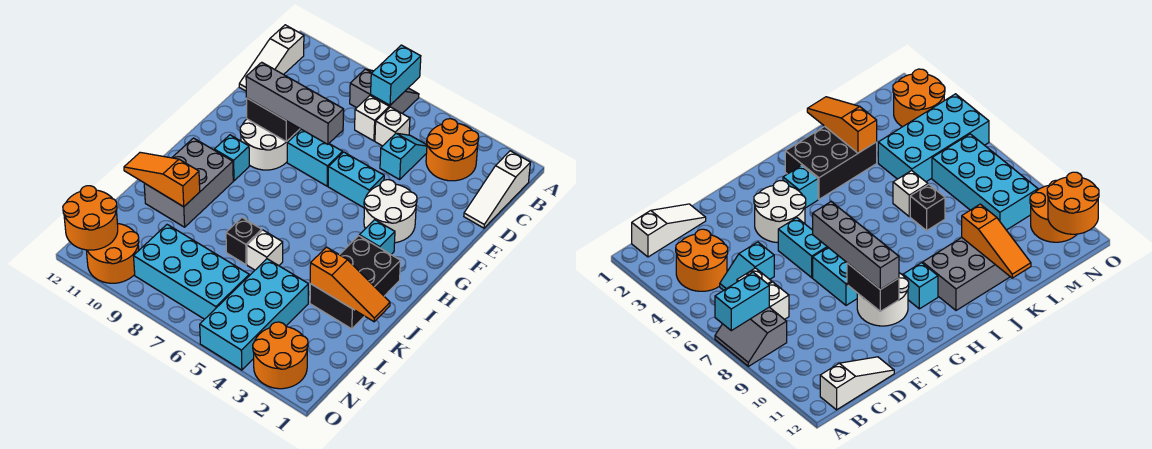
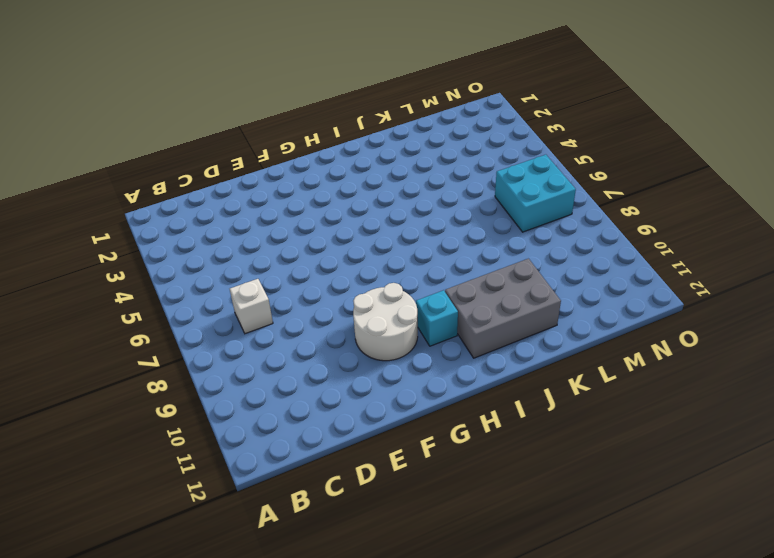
cyan 2x2 brick [495,155,576,232] -> cyan 2x4 brick [134,225,249,319]
none -> grey 2x2 slope [350,69,419,113]
none -> white 1x3 slope [464,151,530,228]
none -> orange 2x2 round brick [426,119,479,181]

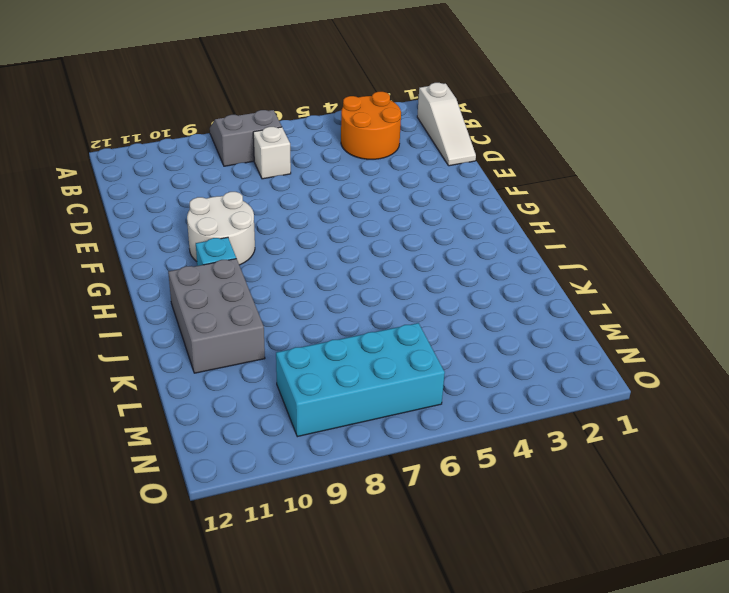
none -> white 1x3 slope [239,25,304,91]
none -> cyan 1x2 slope [380,133,427,179]
none -> white 1x1 brick [375,107,410,146]

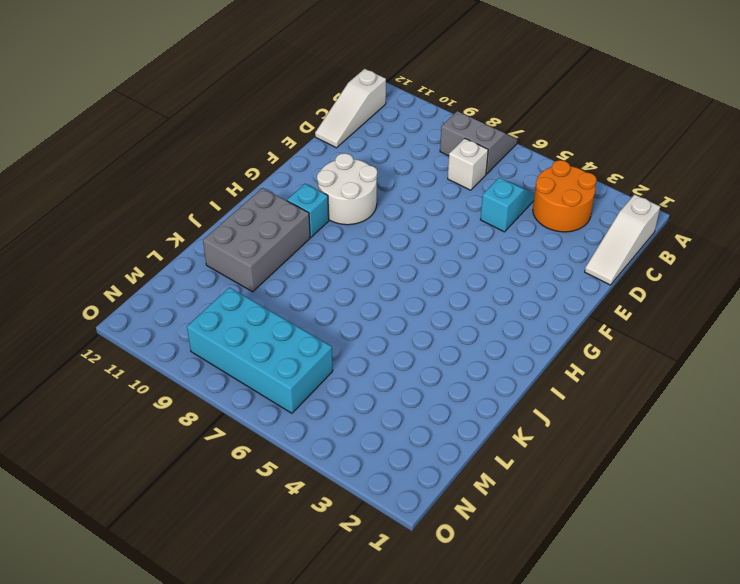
none -> white 1x1 brick [375,107,410,146]
none -> white 2x2 round brick [364,180,417,243]
none -> cyan 1x2 brick [328,152,384,208]

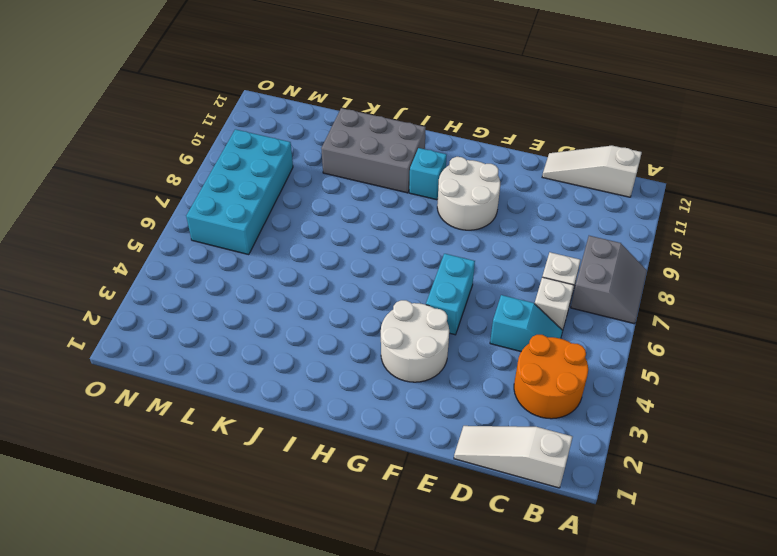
none -> cyan 1x2 brick [287,129,343,186]
none -> cyan 1x1 brick [359,220,395,254]
none -> black 2x3 brick [310,236,400,329]

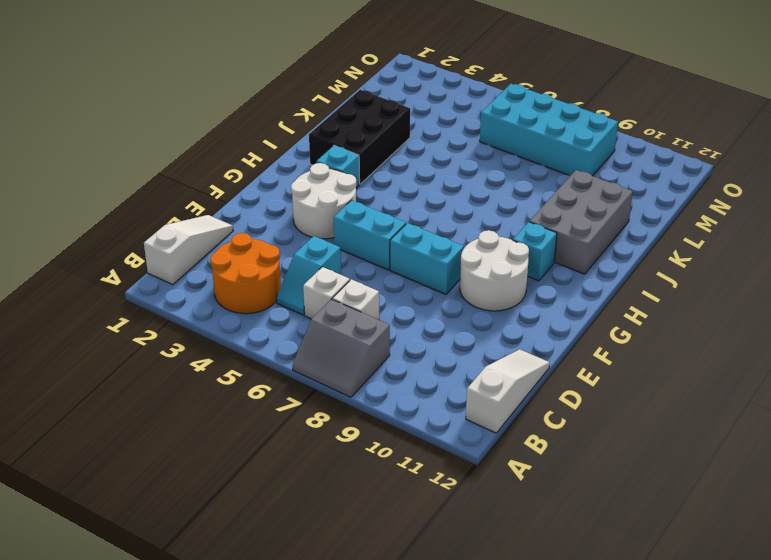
none -> white 1x1 brick [247,230,283,270]
none -> black 1x1 brick [226,218,262,265]
none -> cyan 2x4 brick [200,259,308,370]

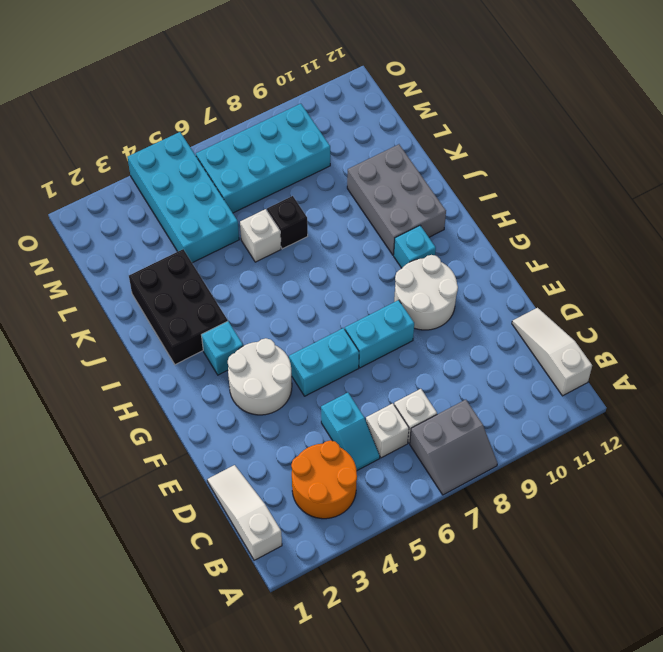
none -> orange 2x2 round brick [253,322,308,389]
none -> orange 2x2 round brick [86,223,139,283]
none -> cyan 1x2 brick [371,45,421,105]

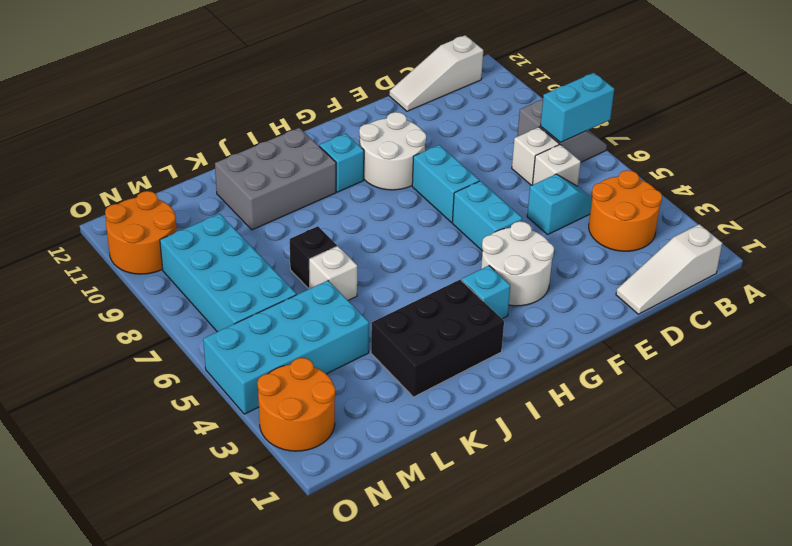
none -> black 1x2 brick [246,98,300,142]
none -> orange 1x3 slope [310,247,390,322]
none -> orange 1x3 slope [124,152,200,207]

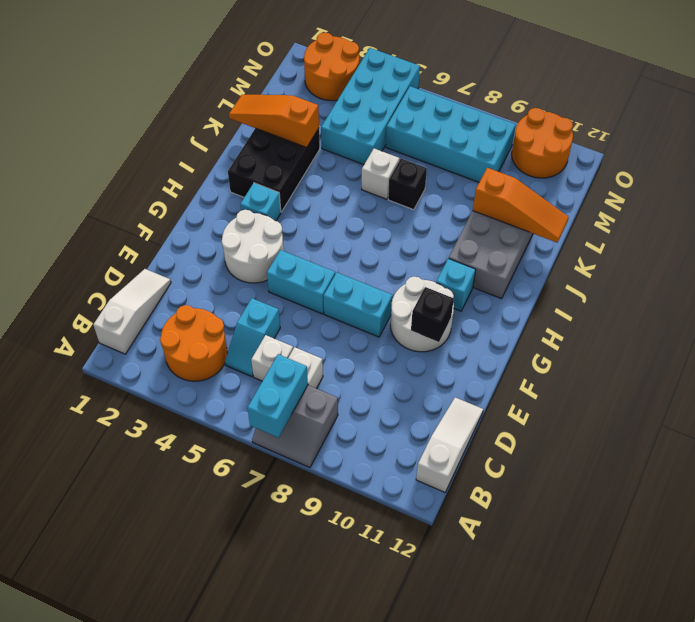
black 1x1 brick [411,287,454,342] -> black 1x2 brick [246,98,300,142]
none -> orange 2x2 round brick [63,186,118,250]
none -> grey 1x4 brick [246,62,344,144]

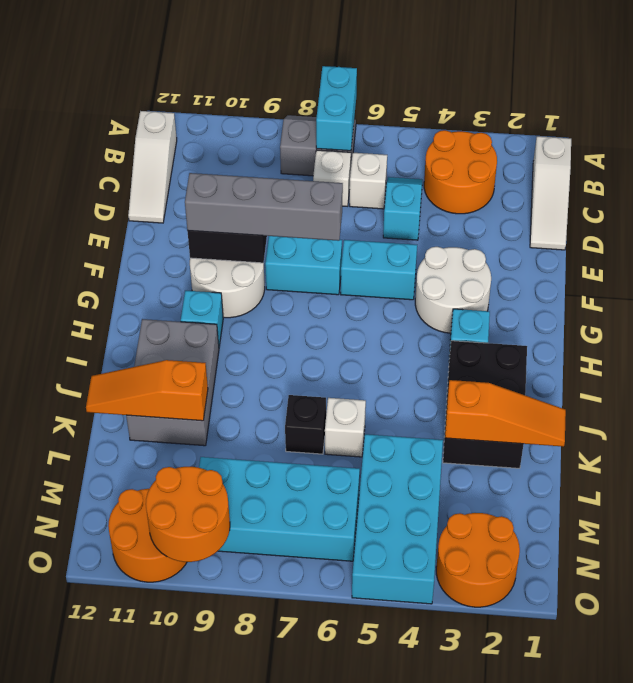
orange 2x2 round brick [146,467,230,562] -> orange 2x2 round brick moved to [63,186,118,250]

